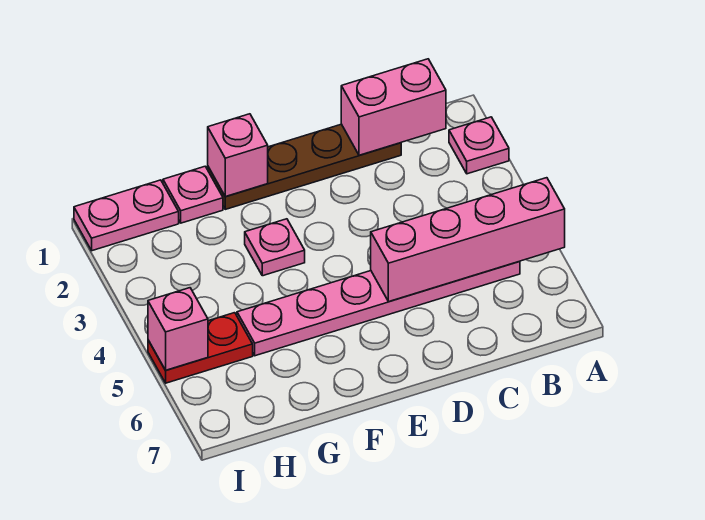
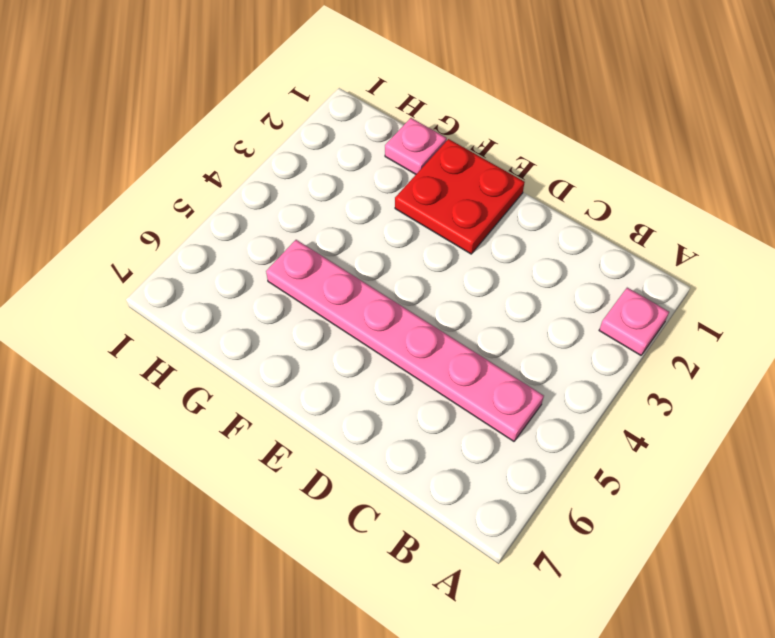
red 2x2 plate [395,139,525,254] -> brown 1x4 plate [208,124,401,209]
none -> pink 1x1 plate [245,219,305,276]
none -> pink 1x2 plate [74,180,179,251]

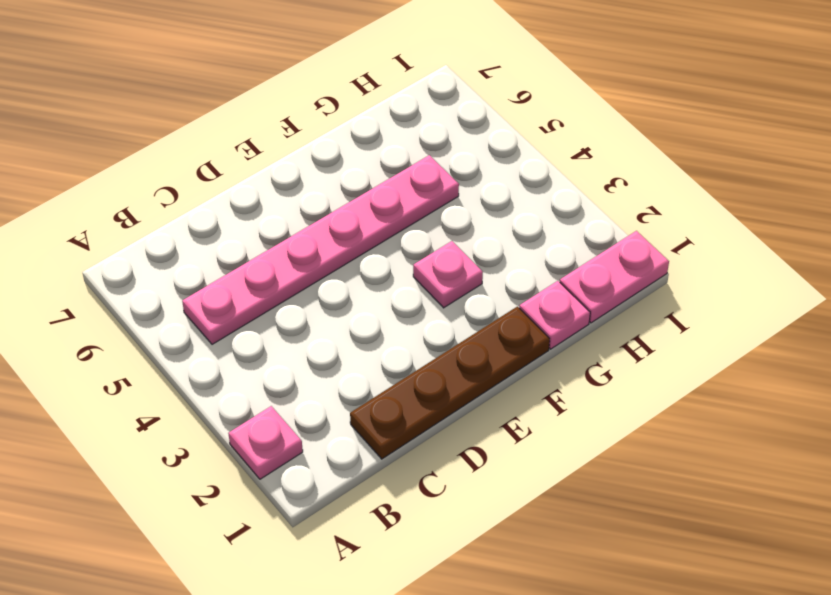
none -> red 1x2 plate [148,313,253,383]
none -> pink 1x4 brick [371,178,565,302]

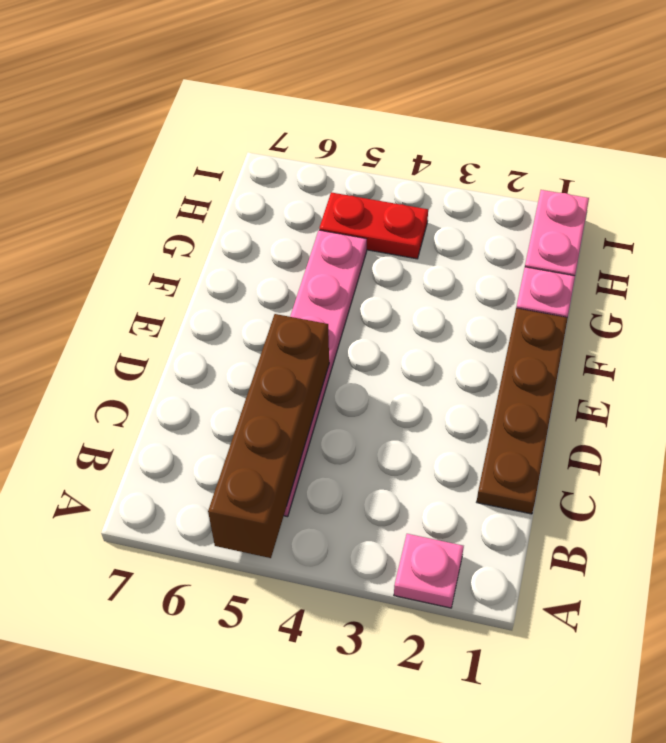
brown 1x4 brick [208,314,329,558] -> pink 1x4 brick [371,178,565,302]
red 1x2 plate [319,192,428,259] -> red 1x2 plate turned to [148,313,253,383]
none -> pink 1x1 plate [245,219,305,276]
none -> pink 1x2 brick [341,59,446,155]

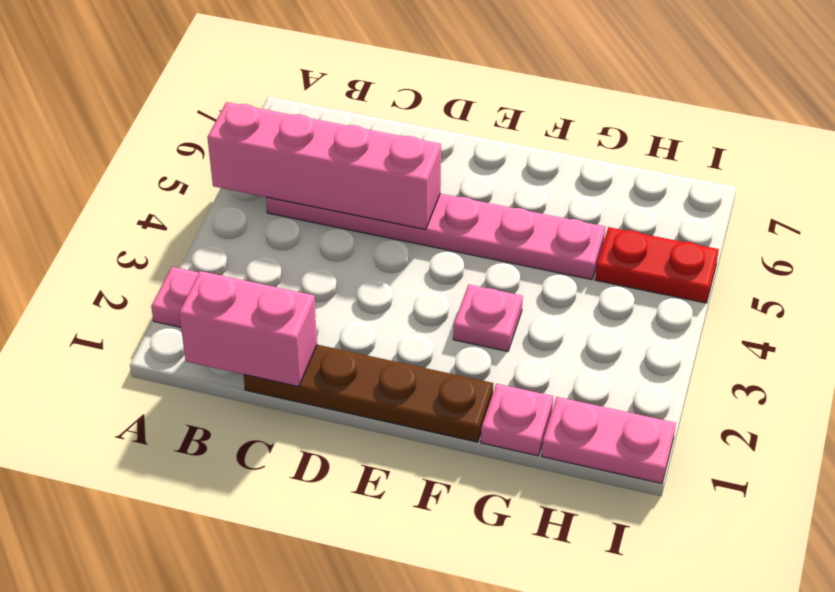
none -> pink 1x1 brick [208,114,268,197]
none -> pink 1x1 brick [148,288,208,370]

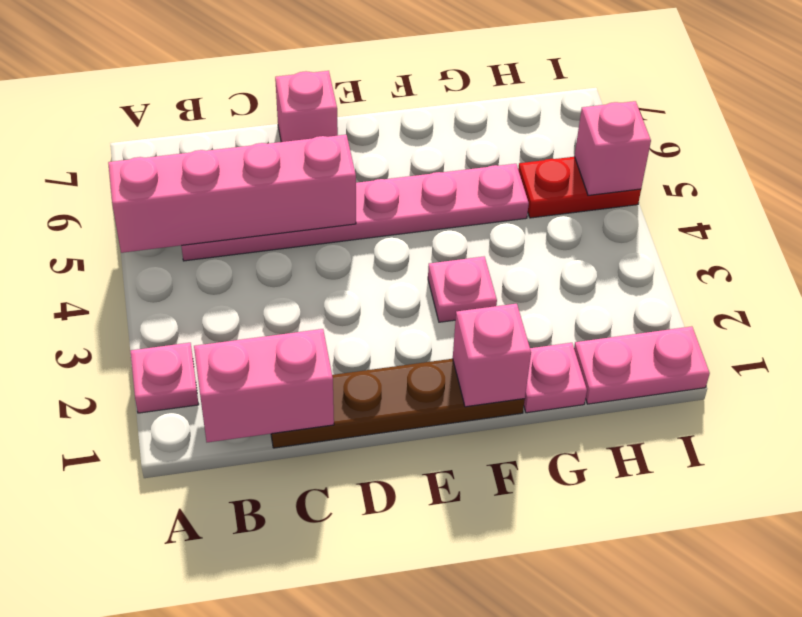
pink 1x1 brick [275,71,338,142] -> none

